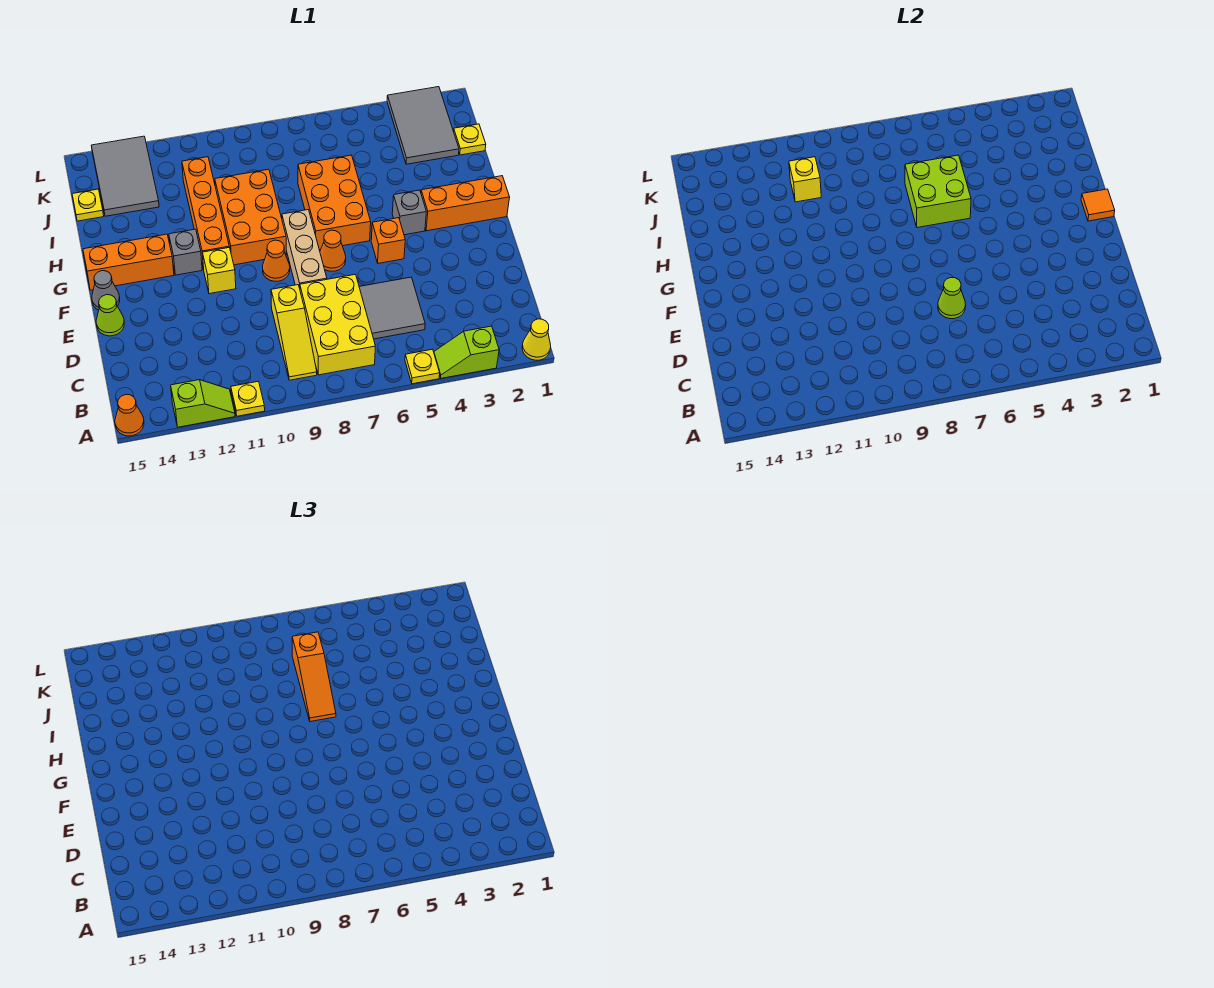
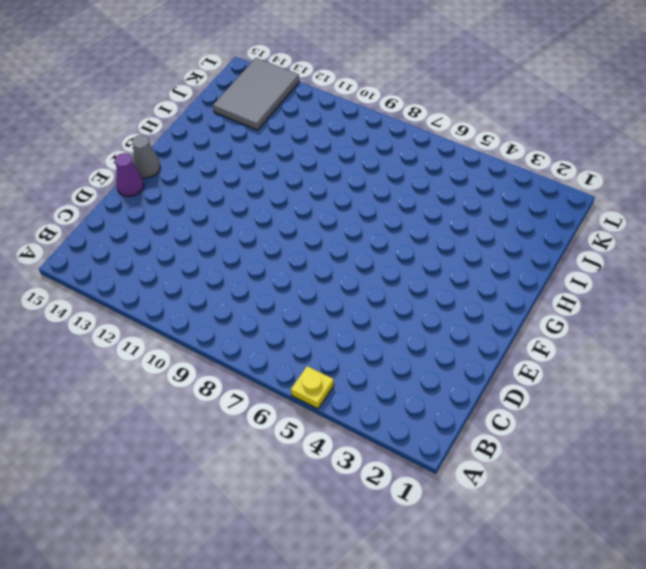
purple 1x1 cone [115,153,144,196] -> lime 1x1 cone [96,295,124,336]
none -> yellow 1x1 cone [522,319,551,360]
none -> lime 1x2 slope [434,326,499,378]
none -> yellow 1x1 plate [231,381,265,416]
none -> lime 1x2 slope [171,380,235,427]

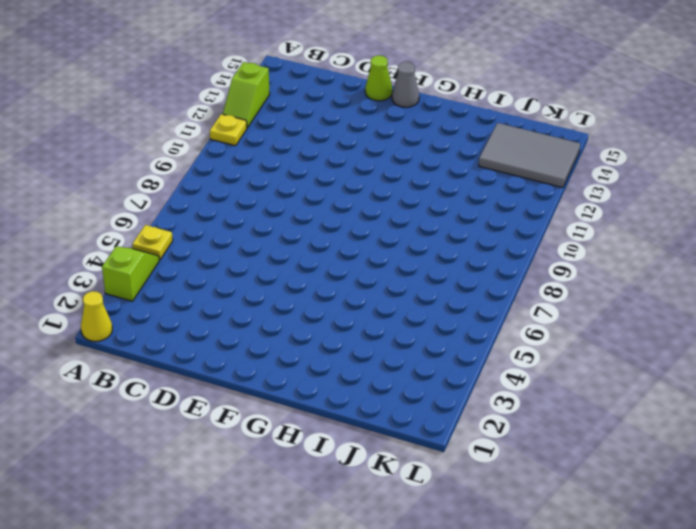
none -> orange 1x1 cone [115,395,144,436]
none -> yellow 2x3 brick [300,274,375,375]
none -> yellow 1x3 slope [271,285,317,380]
none -> grey 2x2 tile [359,277,425,339]

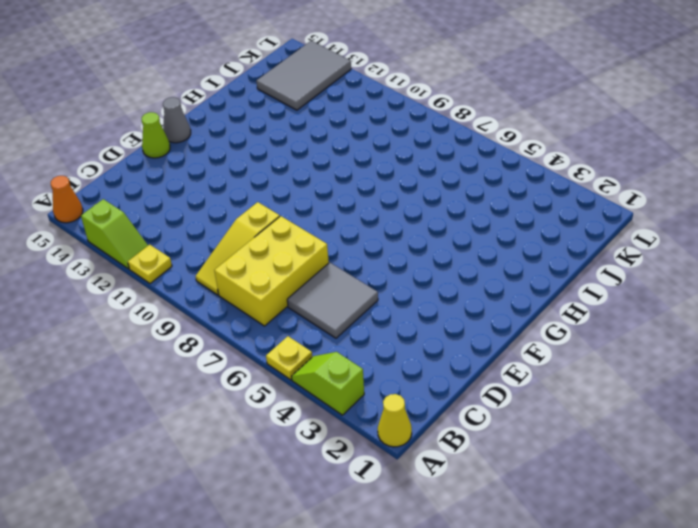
none -> tan 1x3 brick [282,210,327,288]
none -> orange 1x1 brick [371,218,405,263]
none -> orange 1x1 cone [320,230,346,271]
none -> orange 1x1 cone [262,240,290,281]

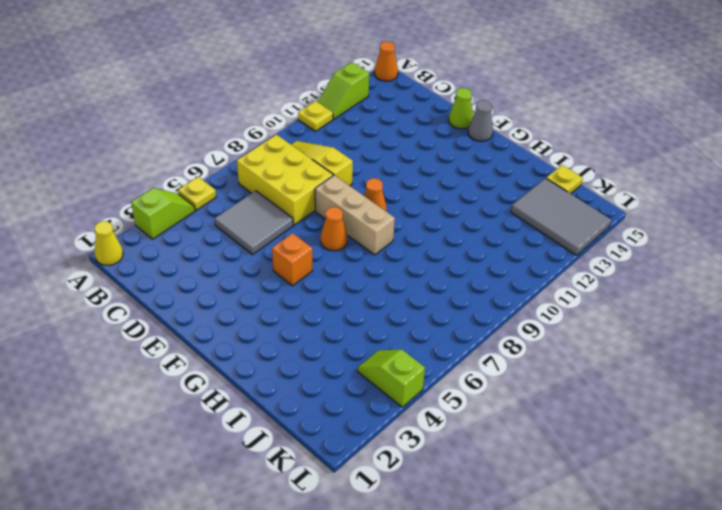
lime 1x2 slope [357,350,425,407] -> none
none -> yellow 1x1 brick [202,247,236,294]
none -> orange 1x3 brick [421,176,510,231]
none -> grey 1x1 brick [392,190,426,235]
none -> orange 2x3 brick [298,155,371,250]

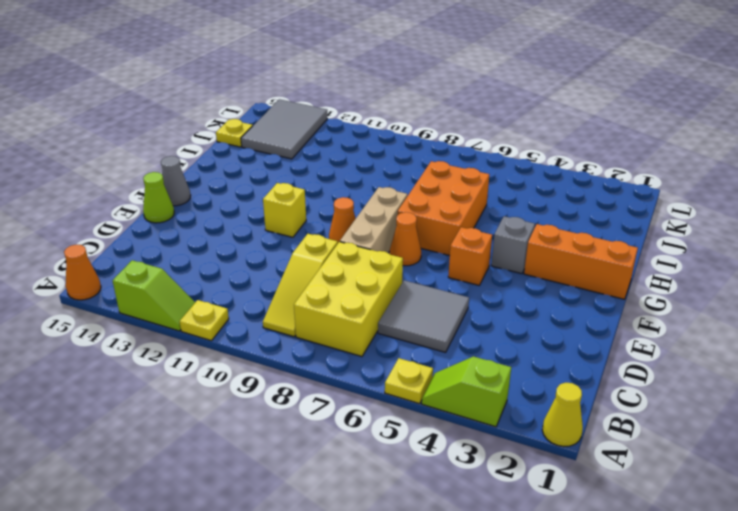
none -> orange 2x3 brick [215,169,286,265]
none -> orange 1x4 brick [182,157,229,269]
none -> grey 1x1 brick [169,229,202,275]
none -> orange 1x3 brick [83,234,174,290]

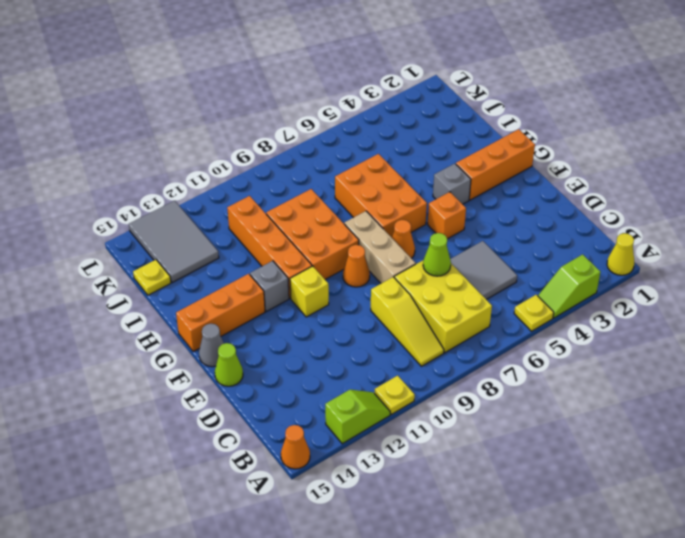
none -> yellow 1x1 plate [453,124,486,155]
none -> grey 2x3 tile [387,87,459,164]
none -> orange 1x1 tile [1081,189,1115,221]
none -> lime 2x2 brick [905,155,971,228]

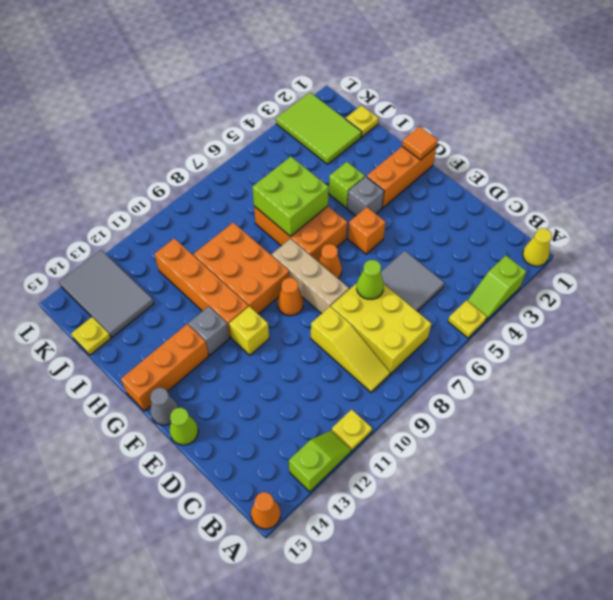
lime 1x1 brick [329,162,365,208] -> none
lime 2x3 tile [276,92,362,164] -> grey 2x3 tile [387,87,459,164]
none -> yellow 1x1 brick [789,157,821,202]
none -> orange 1x3 slope [292,632,336,722]

